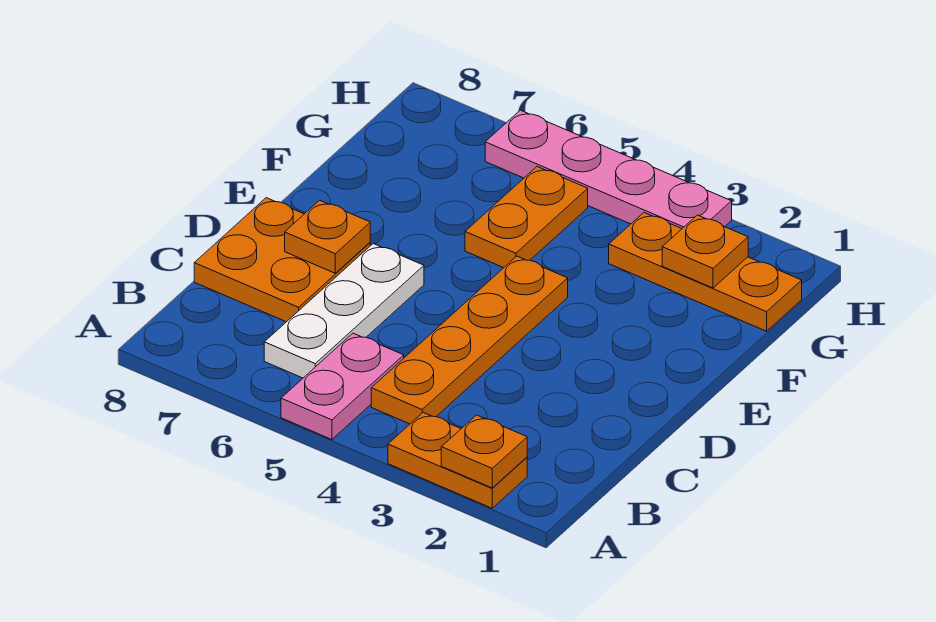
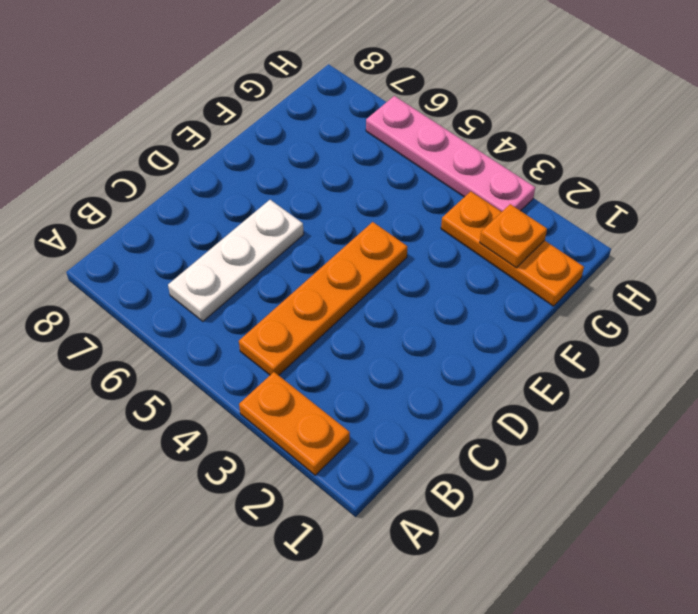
none -> pink 1x2 plate [281,333,404,440]
none -> orange 2x2 plate [194,198,370,322]

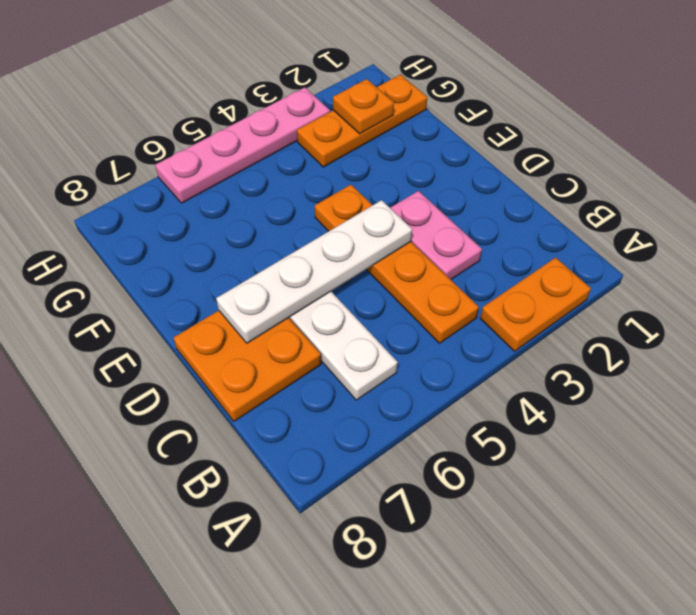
pink 1x2 plate [390,191,482,279] -> pink 1x2 plate moved to [281,333,404,440]
white 1x4 plate [216,200,412,343] -> orange 1x1 plate [285,200,370,273]
none -> orange 1x2 plate [465,167,588,268]
none -> orange 1x1 plate [441,415,527,488]

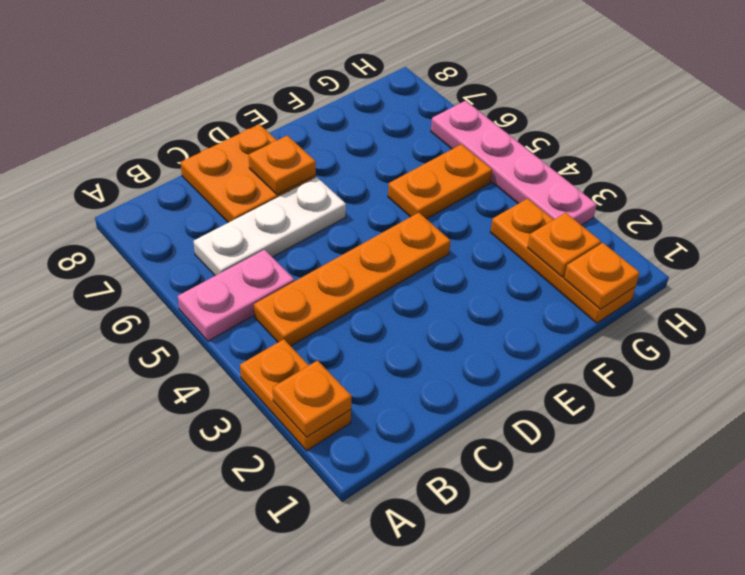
orange 1x1 plate [564,243,640,309] -> none

